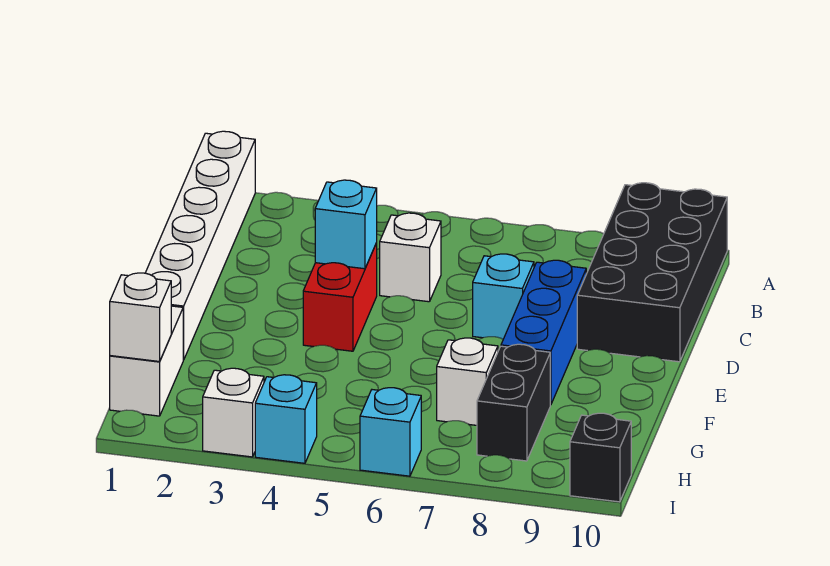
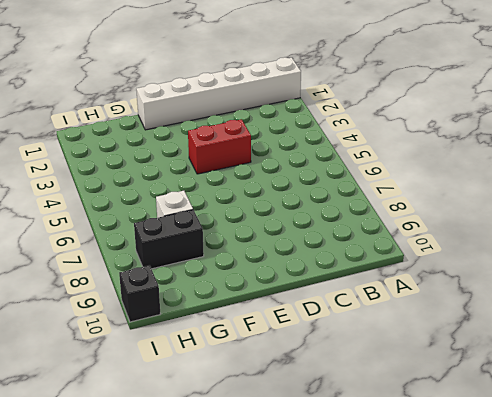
none -> black 2x4 brick [577,183,727,362]
none -> white 1x1 brick [380,213,441,302]
none -> cyan 1x1 brick [473,254,534,339]

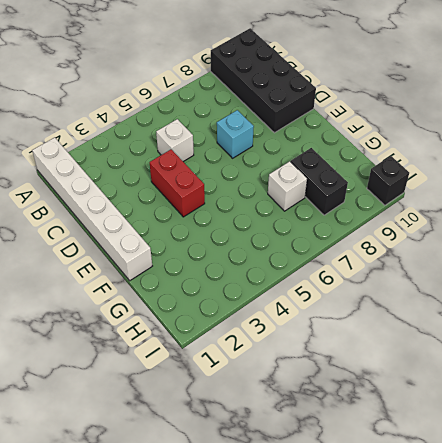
none -> blue 1x3 brick [501,260,586,405]
none -> white 1x2 brick [110,306,183,416]
none -> white 1x1 brick [203,368,264,457]

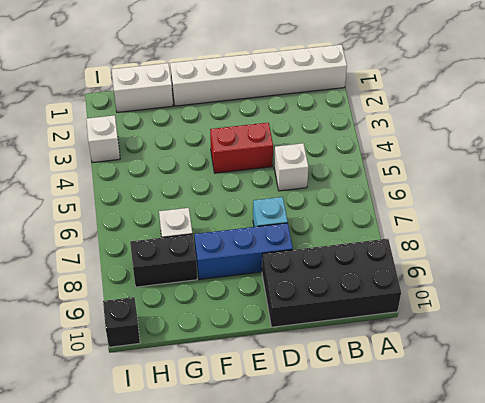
none -> cyan 1x1 brick [255,375,317,463]
none -> cyan 1x1 brick [360,388,421,476]
none -> cyan 1x1 brick [315,180,377,269]

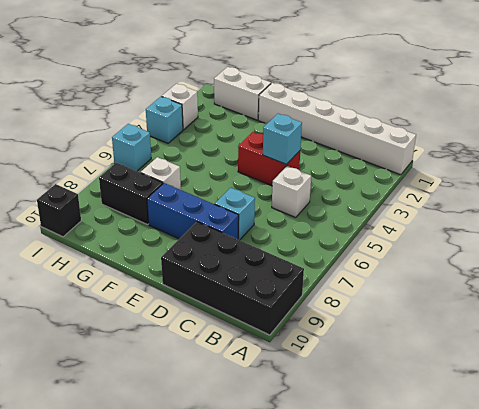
none -> white 1x1 brick [110,273,171,362]

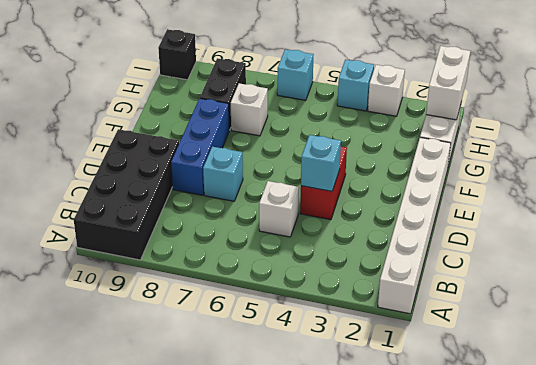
white 1x2 brick [426,46,470,120] -> white 1x1 brick [110,273,171,362]

